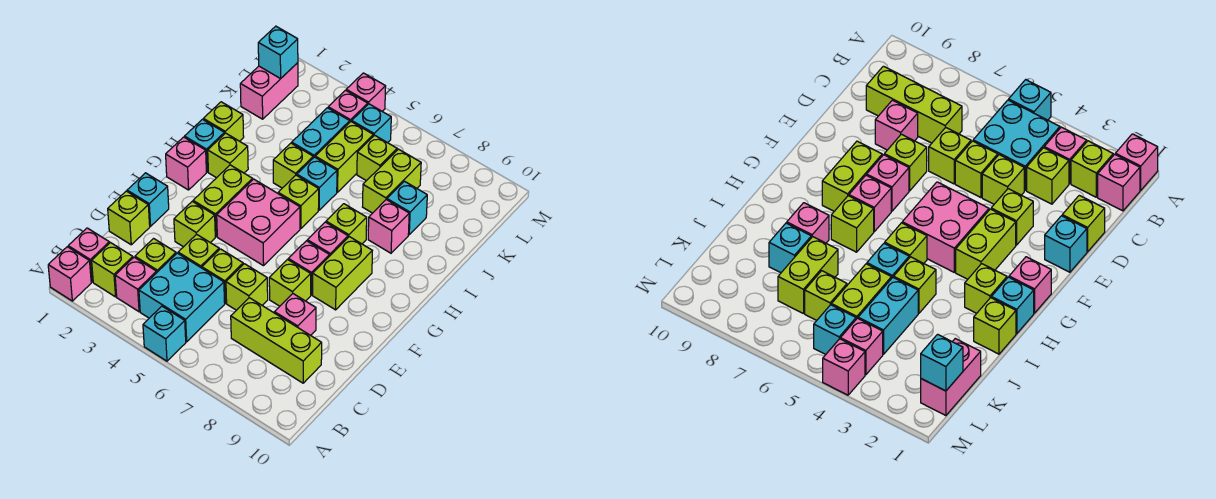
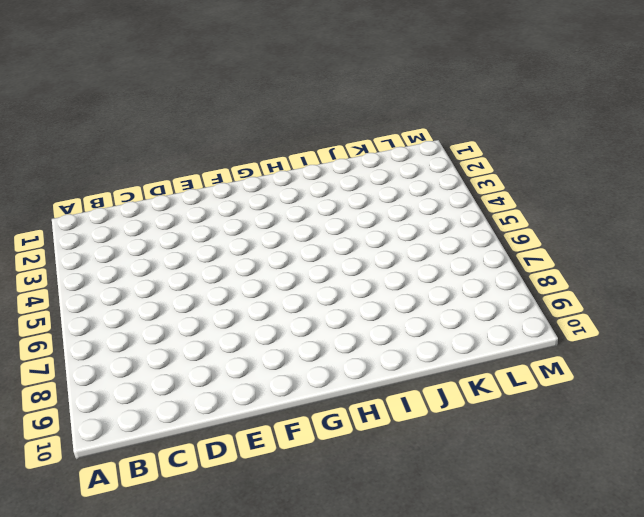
none -> pink 1x1 brick [48,247,91,301]
none -> cyan 1x1 brick [143,306,186,361]
none -> pink 1x1 brick [68,228,109,282]
none -> lime 1x1 brick [92,243,133,297]

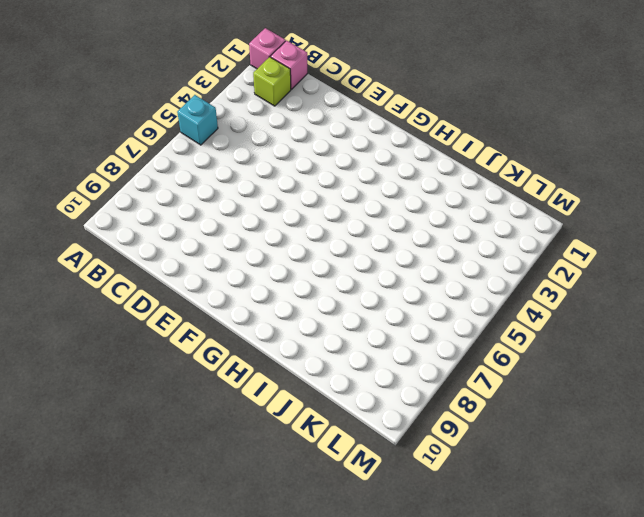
none -> pink 1x1 brick [115,257,157,312]
none -> cyan 2x2 brick [139,253,225,342]
none -> lime 1x1 brick [135,239,176,272]
none -> lime 1x3 brick [231,298,322,383]

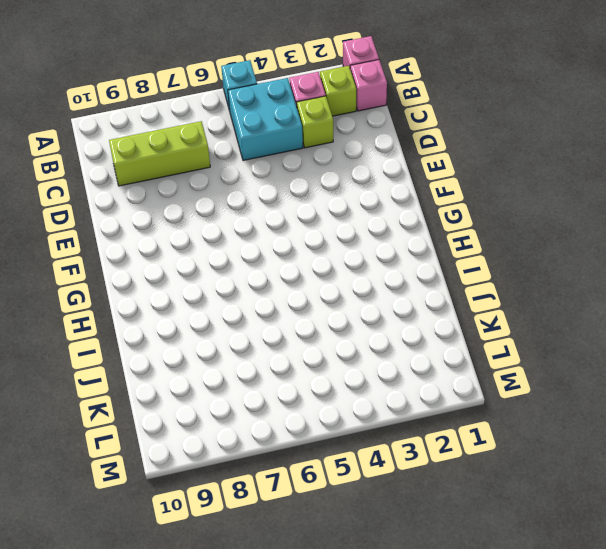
none -> lime 1x1 brick [108,191,150,245]
none -> lime 1x1 brick [178,234,219,268]
none -> lime 1x1 brick [202,249,243,303]
none -> lime 1x1 brick [226,264,268,310]

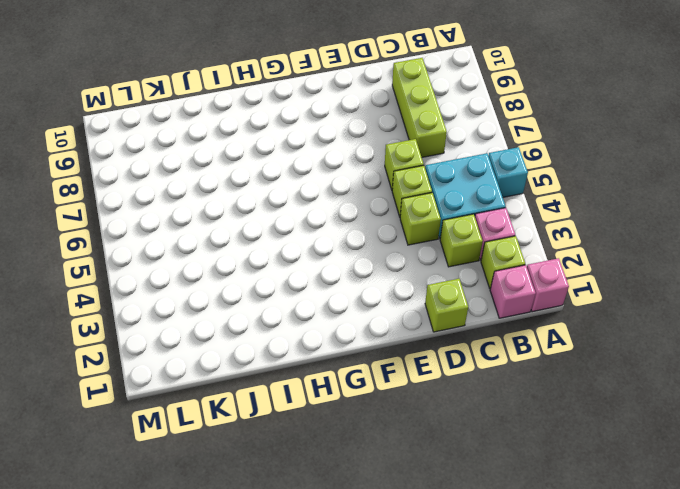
none -> pink 1x1 brick [275,294,316,335]
none -> cyan 1x1 brick [127,173,169,226]
none -> lime 1x1 brick [174,201,215,247]
none -> lime 1x1 brick [269,260,311,306]

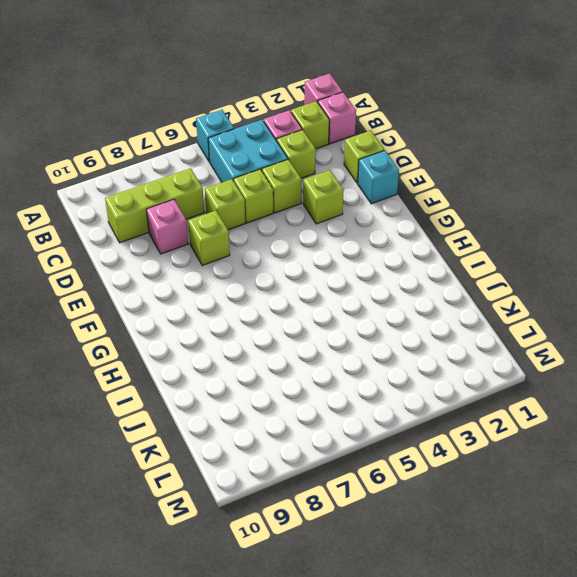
none -> lime 1x2 brick [193,165,253,236]
none -> pink 2x2 brick [217,179,300,266]
none -> pink 1x1 brick [288,241,329,295]
none -> lime 1x2 brick [313,237,372,310]

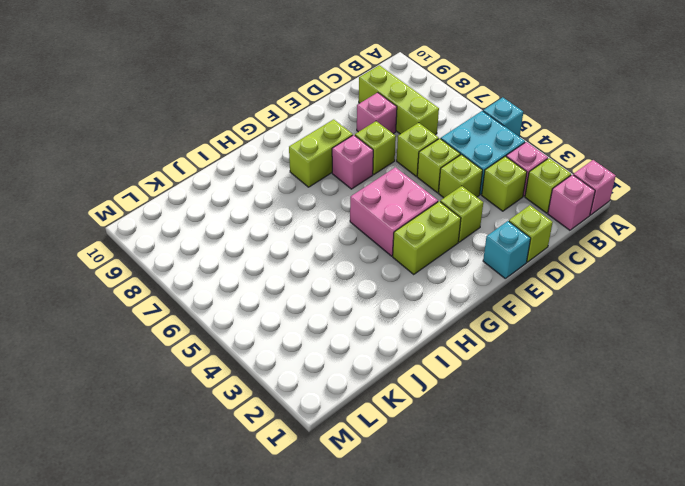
none -> pink 1x1 brick [166,137,206,190]
none -> pink 1x1 brick [307,222,348,256]
none -> cyan 1x1 brick [185,119,224,172]
none -> lime 1x1 brick [208,133,248,178]

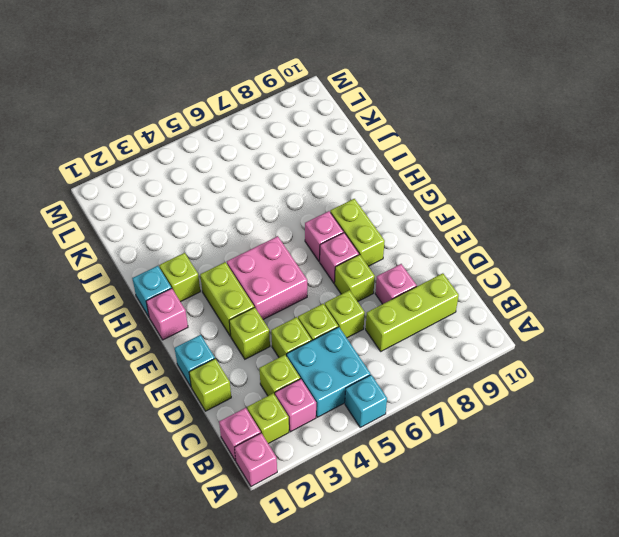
none -> lime 1x1 brick [278,175,319,229]
none -> lime 1x1 brick [326,204,367,244]
none -> lime 1x1 brick [203,102,244,141]
none -> lime 1x1 brick [273,143,313,188]

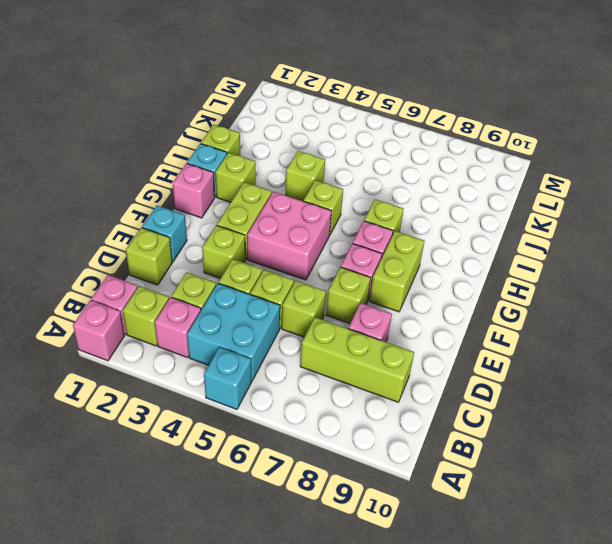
none -> cyan 1x1 brick [297,157,337,210]
none -> pink 1x1 brick [368,200,409,253]
none -> cyan 1x2 brick [292,108,350,158]
none -> lime 1x2 brick [315,122,373,192]

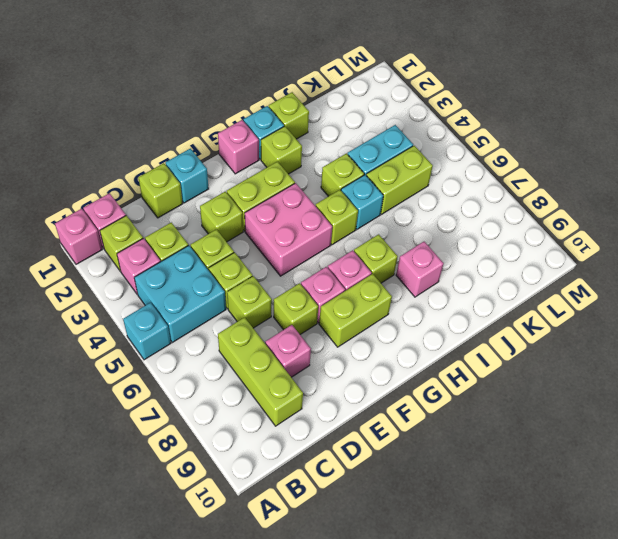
none -> lime 1x2 brick [363,149,421,213]
none -> cyan 1x1 brick [387,181,427,235]
none -> pink 1x2 brick [240,63,298,119]
none -> lime 1x1 brick [357,135,397,181]

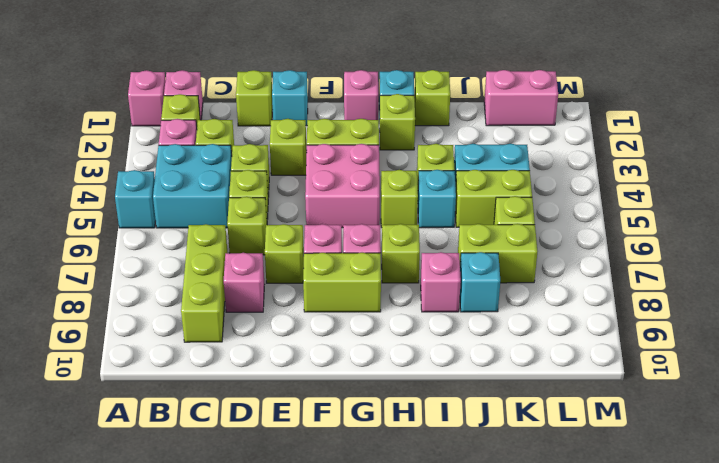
none -> pink 1x1 brick [328,90,368,122]
none -> cyan 1x1 brick [352,104,391,143]
none -> pink 1x1 brick [346,73,386,111]
none -> cyan 1x1 brick [258,26,298,79]

